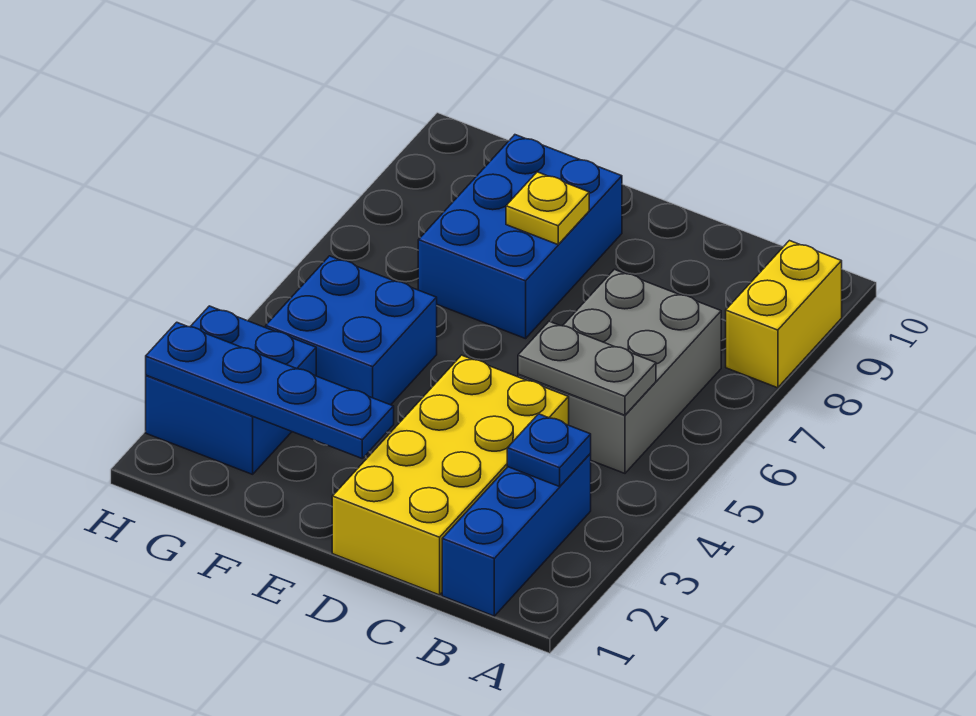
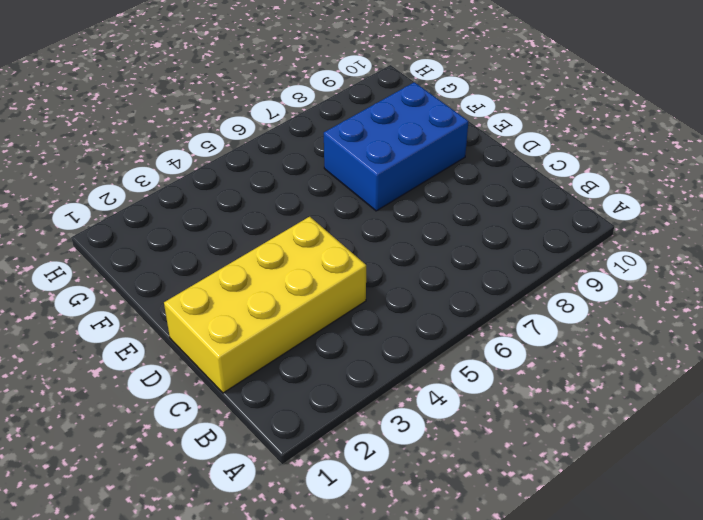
none -> yellow 1x2 brick [726,241,842,388]
none -> blue 1x3 brick [442,454,591,616]

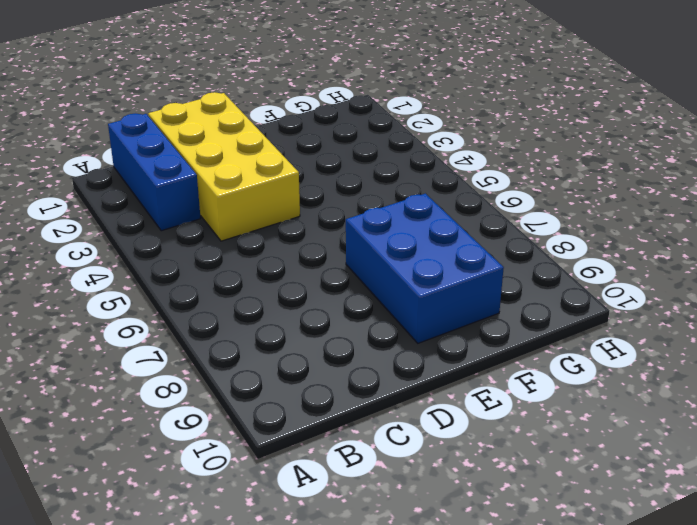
none -> yellow 1x2 brick [726,241,842,388]
none -> grey 2x3 brick [518,269,721,473]

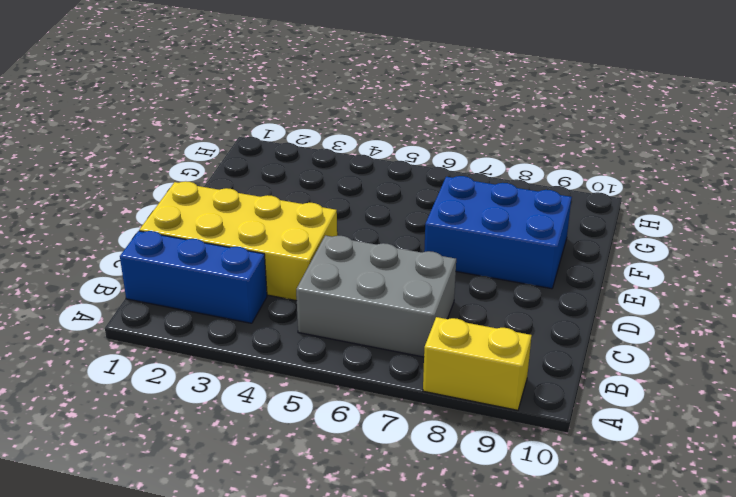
none -> blue 2x2 brick [266,256,437,405]
none -> blue 2x2 brick [146,306,316,474]

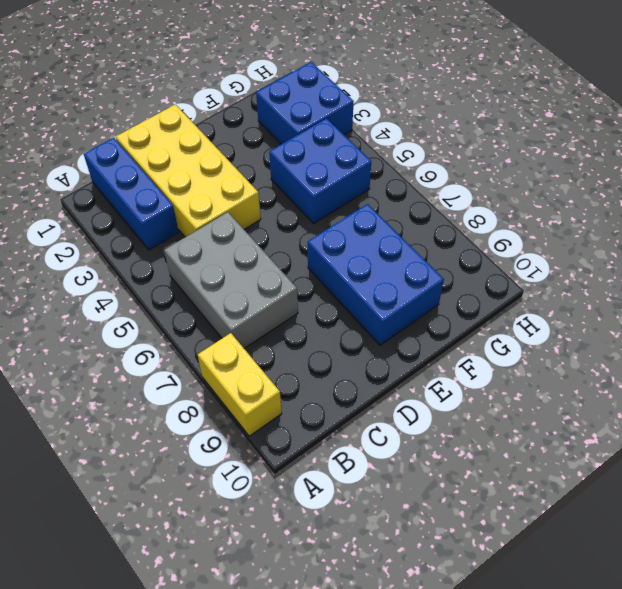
none -> blue 1x1 plate [507,414,591,487]
none -> grey 1x2 plate [518,321,656,415]

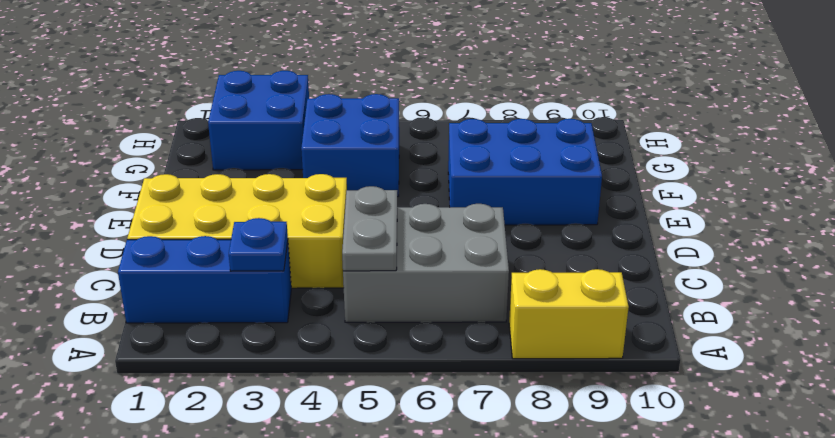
none -> blue 1x4 plate [146,322,394,458]
none -> yellow 1x1 plate [506,172,589,245]

